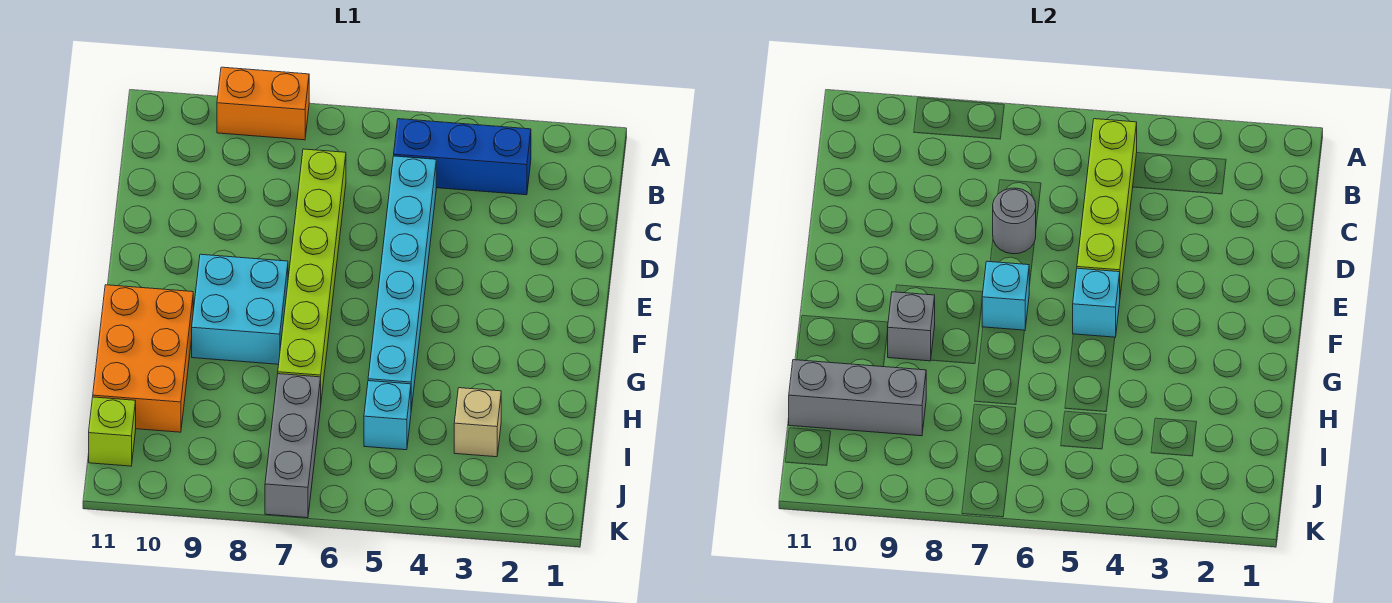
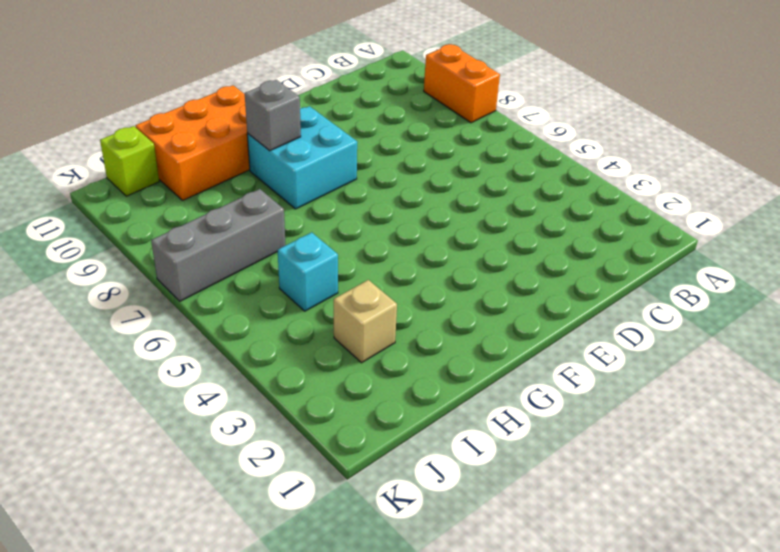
none -> blue 1x3 brick [394,119,531,195]
none -> cyan 1x6 brick [368,156,436,410]
none -> lime 1x6 brick [278,149,346,399]

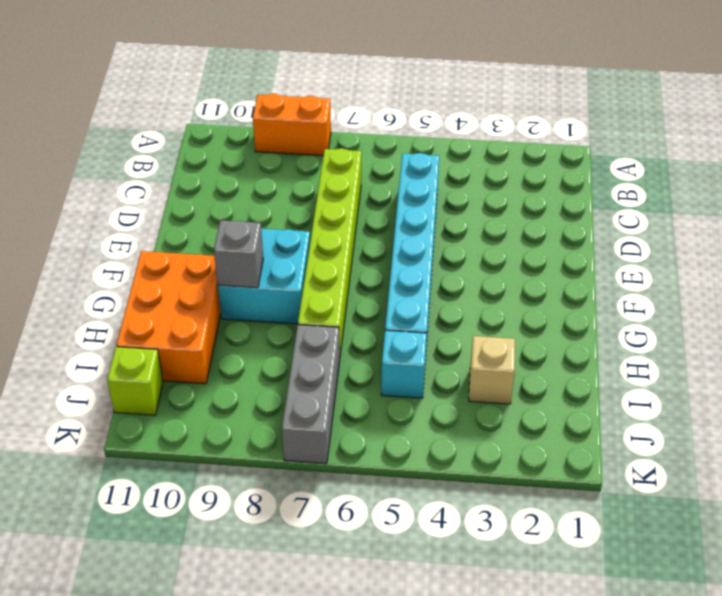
none -> blue 1x3 brick [394,119,531,195]
none -> lime 1x4 brick [1077,119,1137,295]
none -> grey 1x1 round brick [993,188,1036,254]

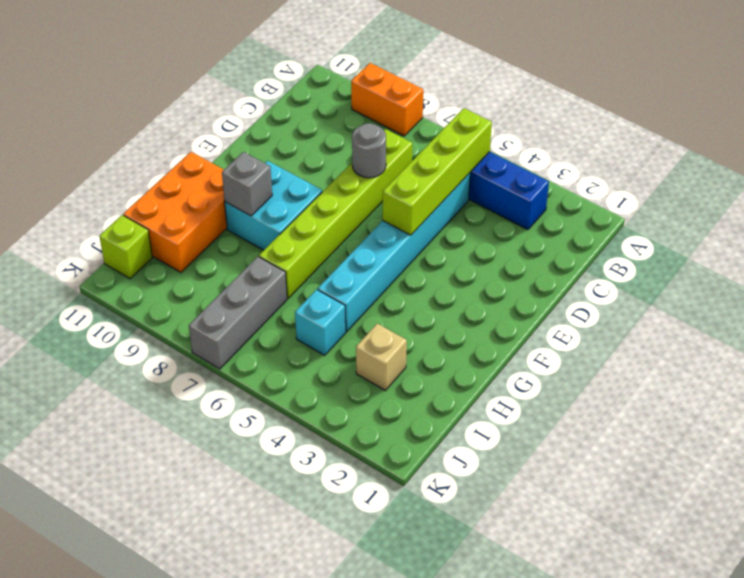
none -> cyan 1x1 brick [1073,268,1120,337]
none -> cyan 1x1 brick [982,261,1029,331]
none -> grey 1x3 brick [789,360,926,436]

